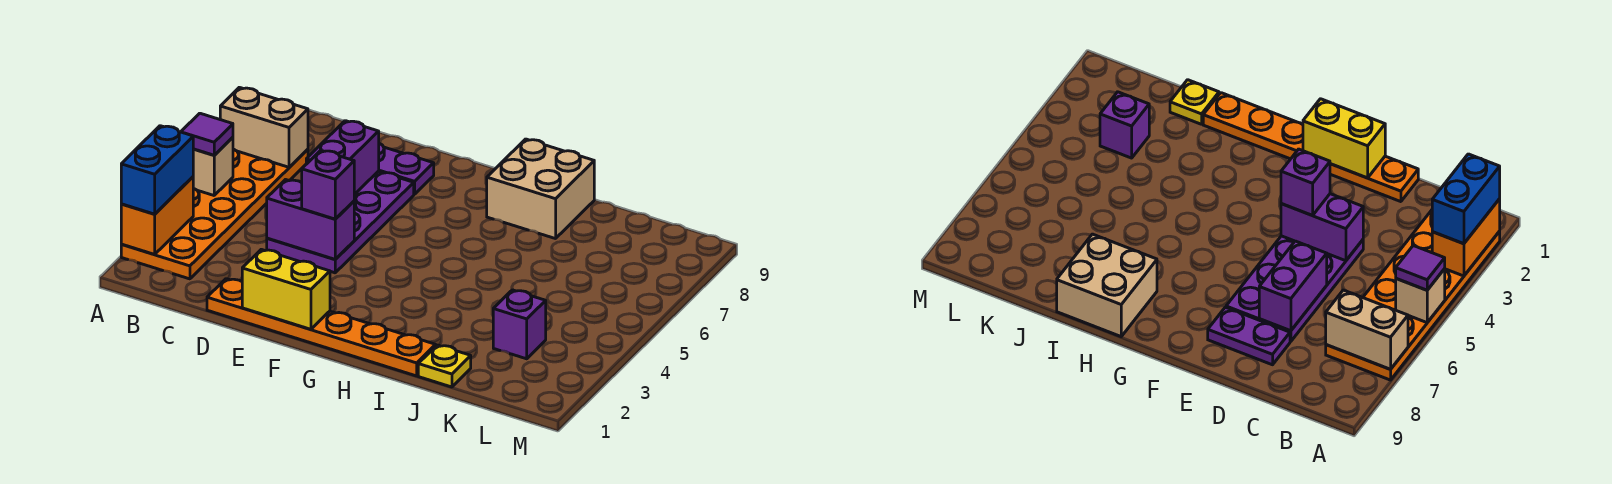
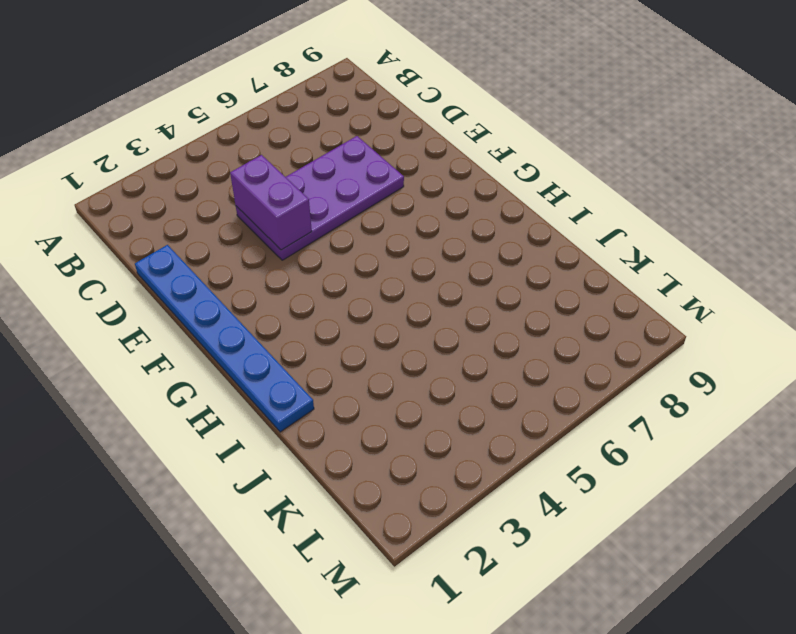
blue 1x6 plate [135,245,314,432] -> orange 1x6 plate [207,279,436,376]
none -> orange 2x6 plate [121,149,308,279]
none -> purple 1x2 plate [379,144,434,194]
none -> tan 2x2 brick [487,139,594,239]

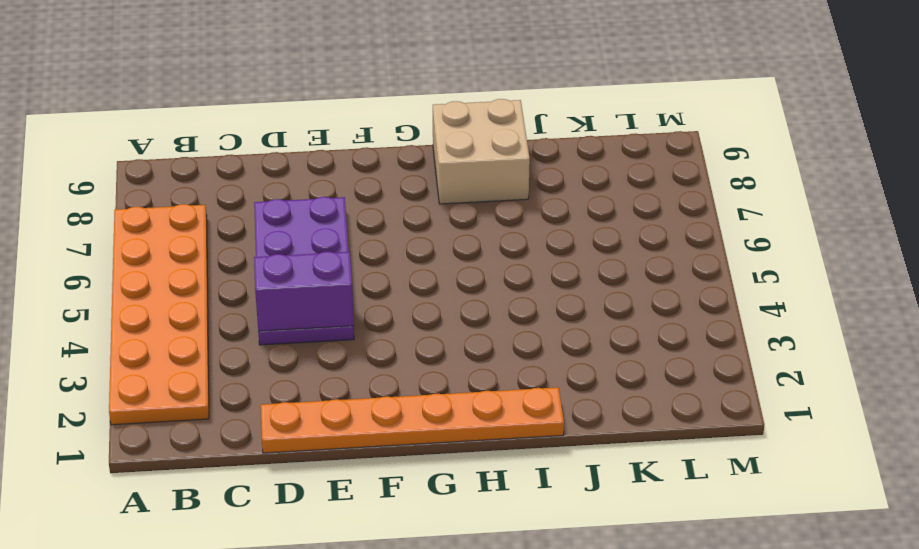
none -> purple 1x2 plate [379,144,434,194]
none -> yellow 1x1 plate [418,345,471,387]
none -> purple 1x1 brick [493,290,546,359]

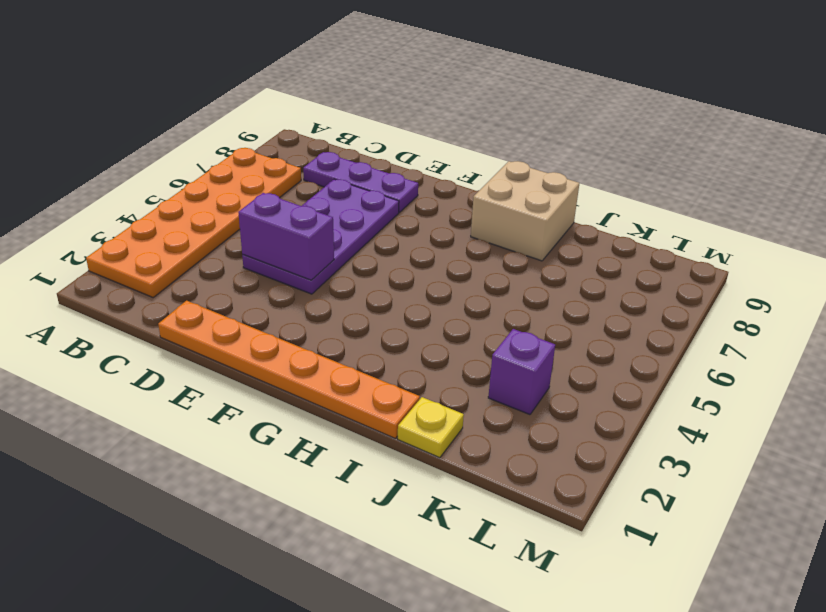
purple 1x3 plate [303,152,418,213] -> purple 1x2 plate [379,144,434,194]
none -> orange 1x2 brick [121,177,193,254]
none -> tan 1x1 brick [193,137,233,195]
none -> tan 1x2 brick [220,87,308,167]

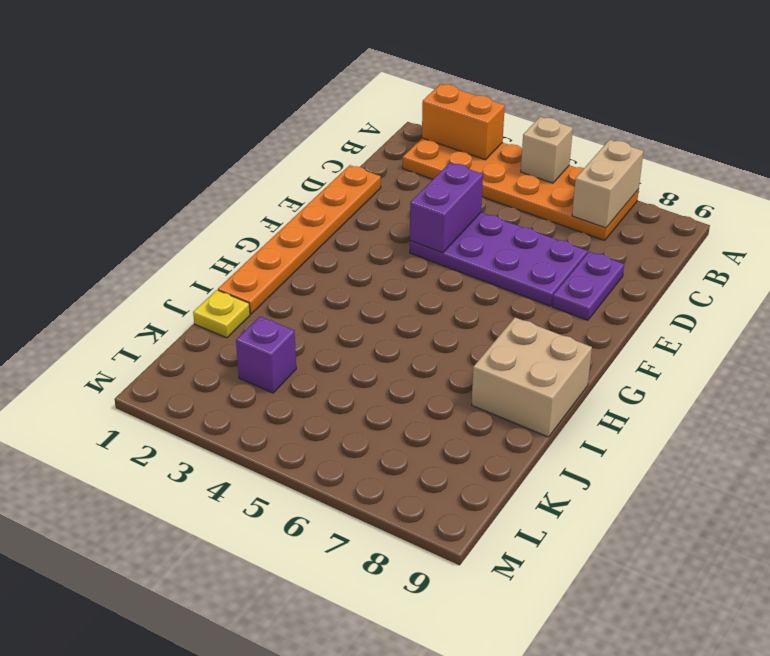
none -> purple 1x2 brick [306,121,379,195]
none -> yellow 1x2 brick [242,249,330,329]
none -> blue 1x2 brick [121,126,193,214]

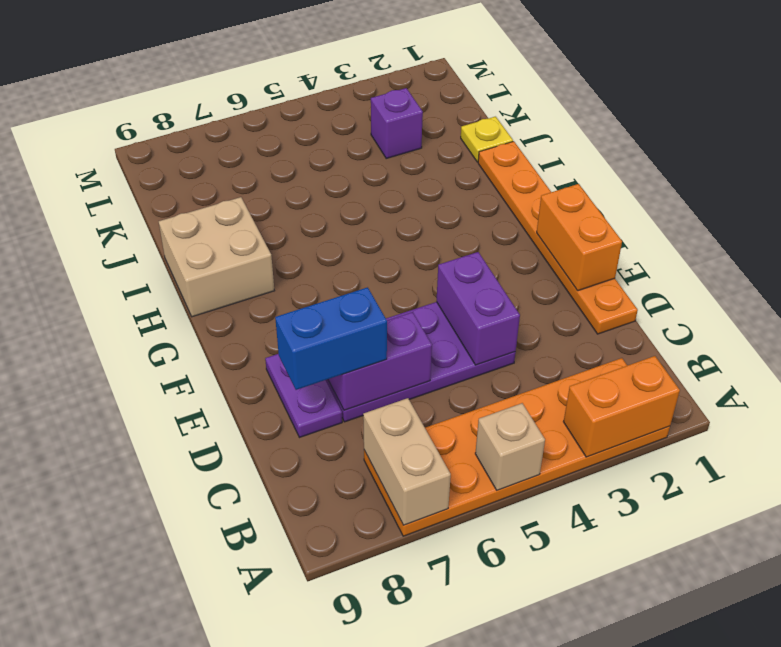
blue 1x2 brick [275,287,387,390] -> blue 1x2 brick moved to [121,126,193,214]
orange 1x2 brick [537,184,622,291] -> yellow 1x2 brick [242,249,330,329]
none -> purple 1x1 tile [181,113,233,155]
none -> purple 1x1 brick [302,150,354,219]

